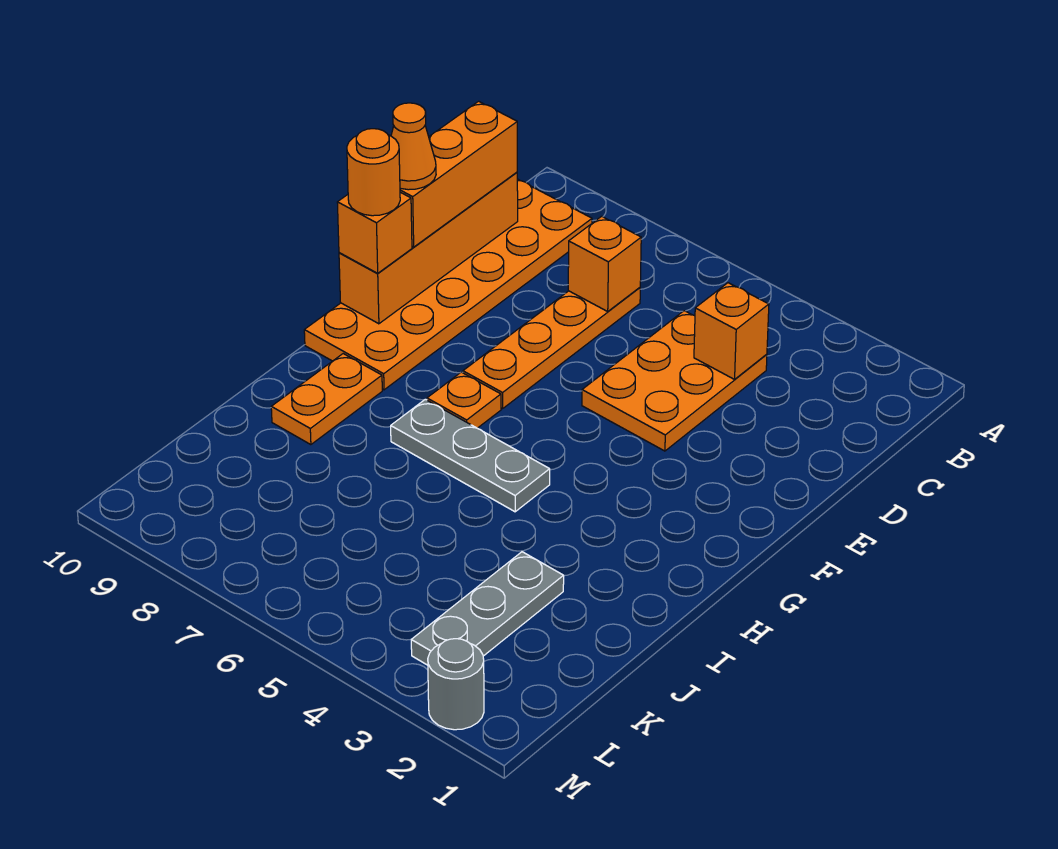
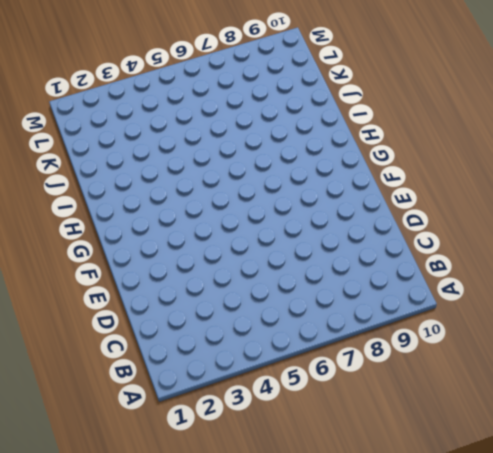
none -> orange 2x6 plate [304,179,592,390]
none -> orange 2x3 plate [582,311,767,451]
none -> orange 1x4 plate [463,288,640,409]

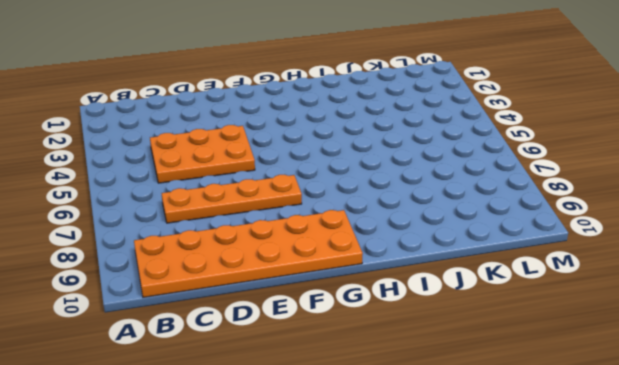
none -> orange 1x1 plate [427,372,501,428]
none -> grey 1x3 plate [391,399,550,512]
none -> orange 1x2 plate [271,354,382,445]

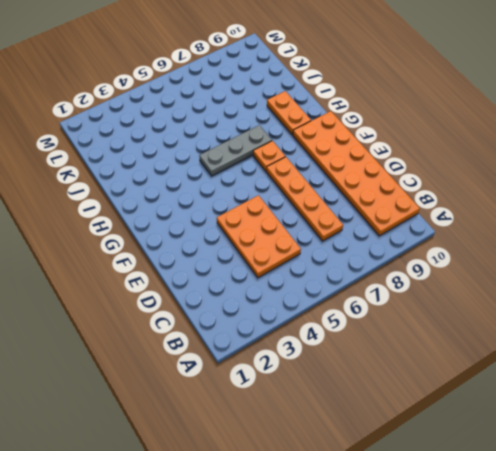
none -> grey 1x3 plate [411,552,564,665]
none -> grey 1x1 round brick [428,639,484,730]
none -> orange 1x1 brick [694,283,769,379]

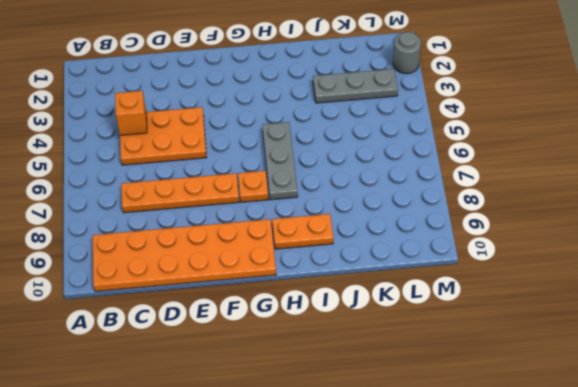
none -> orange 1x1 brick [568,216,641,311]
none -> orange 1x4 brick [339,172,518,324]
none -> orange 1x3 brick [400,101,517,247]

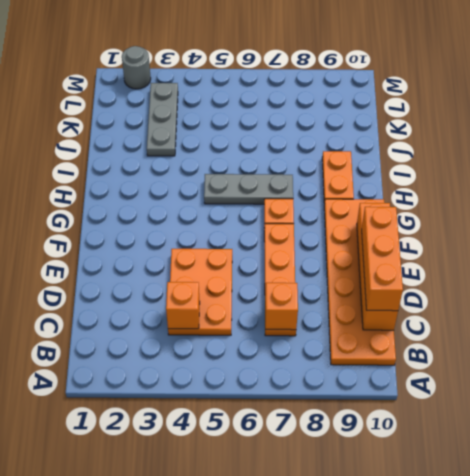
none -> orange 1x1 brick [337,192,412,273]
none -> orange 1x1 cone [391,103,436,190]
none -> orange 1x1 round brick [347,129,400,216]

